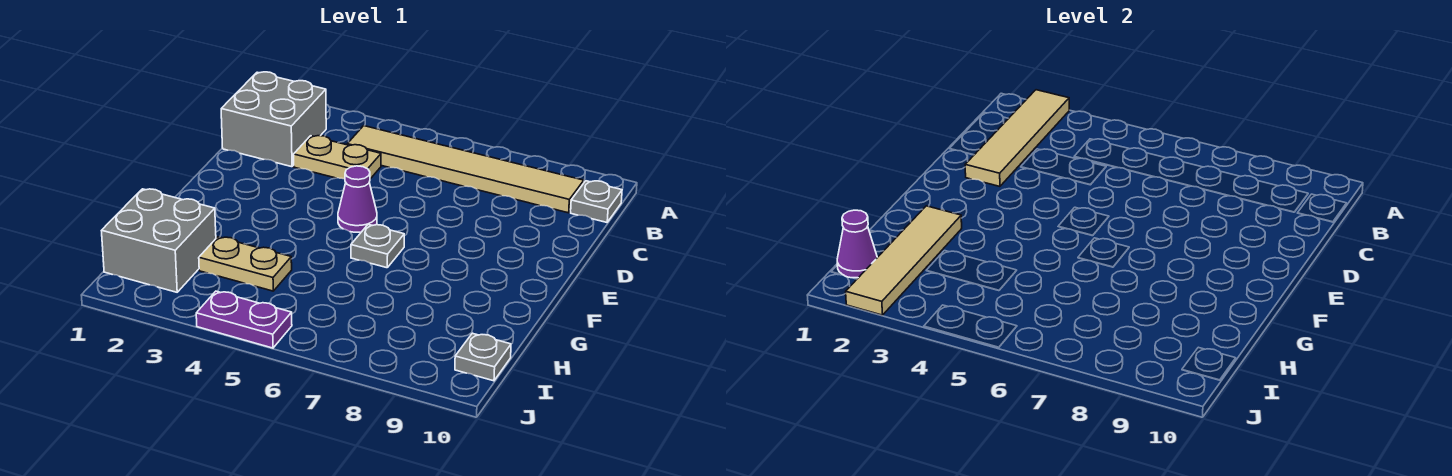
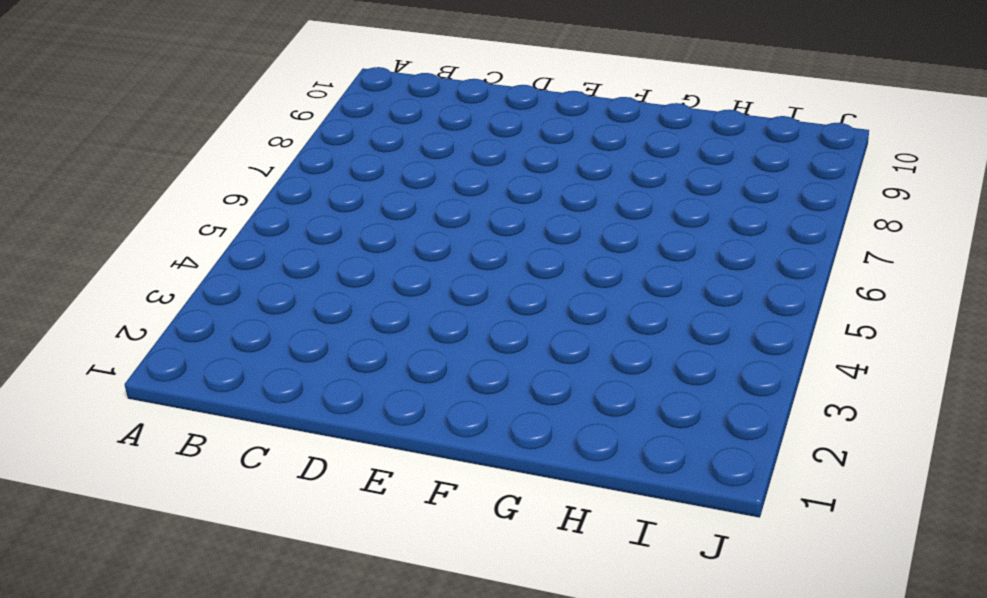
none -> grey 2x2 brick [221,72,326,167]
none -> tan 1x6 tile [347,126,584,213]
none -> grey 1x1 plate [571,181,622,222]

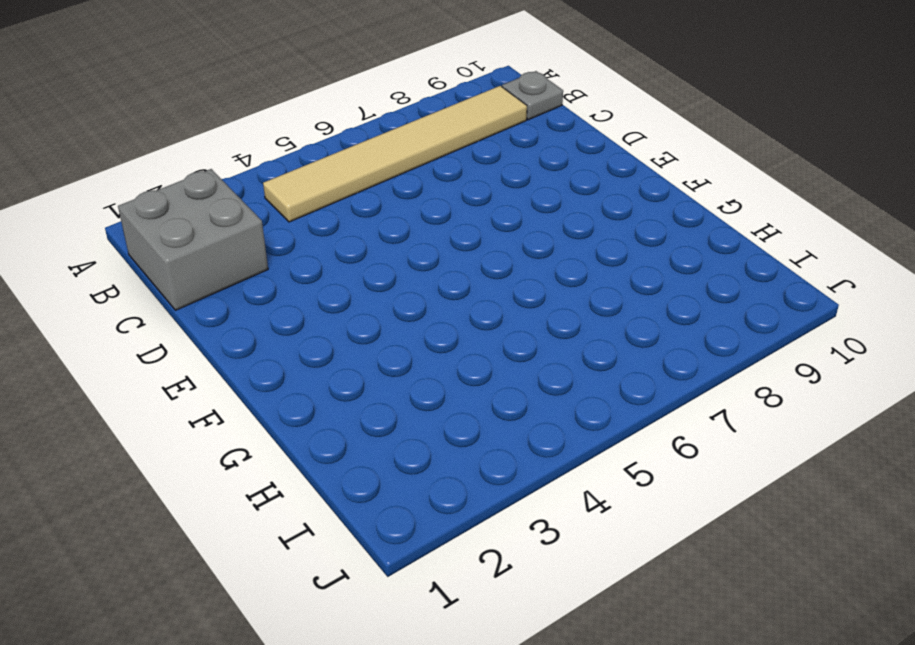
none -> tan 1x2 plate [294,136,381,179]
none -> purple 1x1 cone [338,166,377,232]
none -> grey 1x1 plate [351,224,404,268]

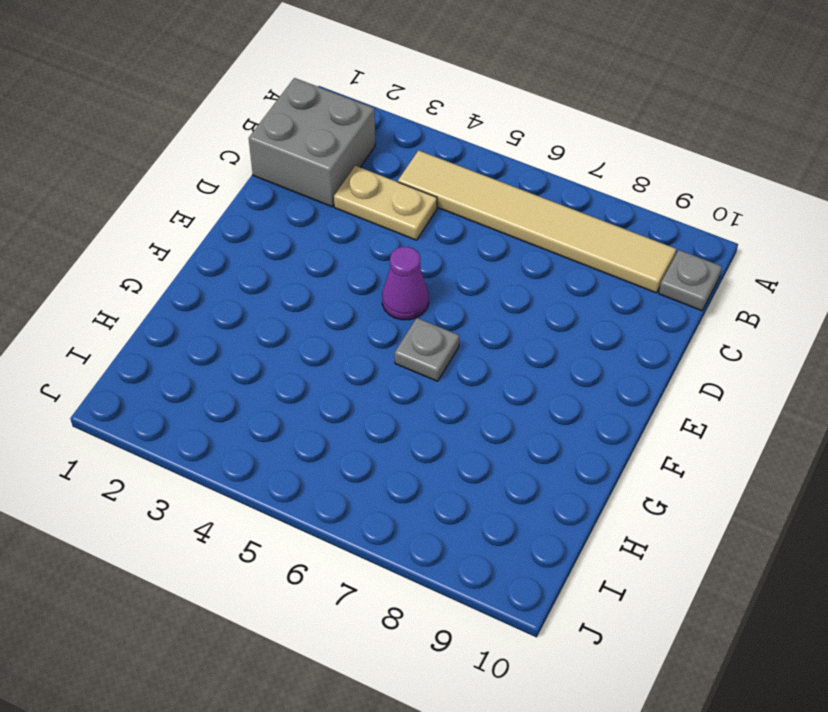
none -> grey 2x2 brick [101,189,216,292]
none -> tan 1x2 plate [199,237,292,291]
none -> grey 1x1 plate [455,333,511,381]

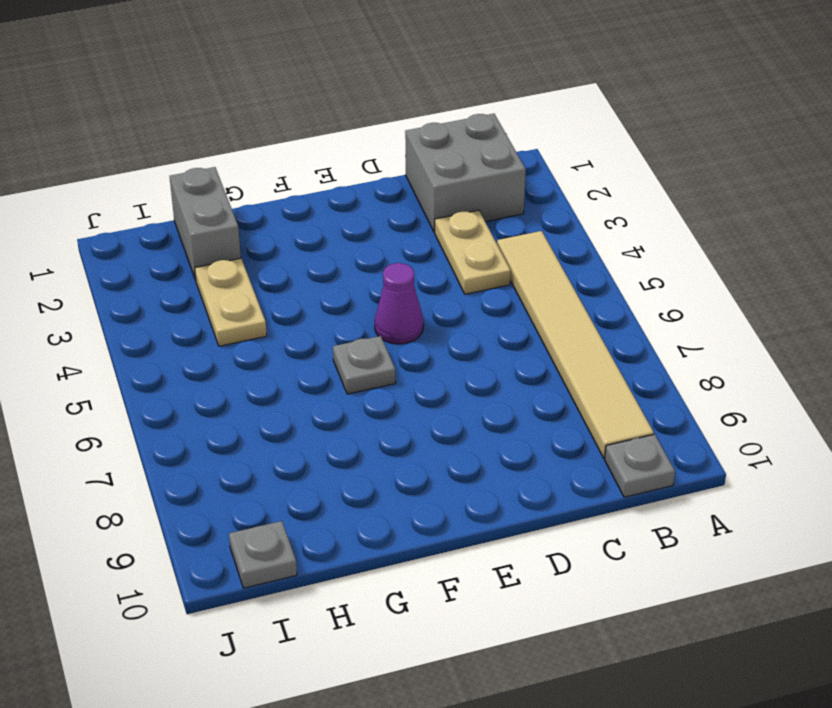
grey 1x2 brick [170,167,241,280] -> grey 2x2 brick [101,189,216,292]
none -> purple 1x2 plate [196,291,292,348]
none -> tan 1x4 tile [965,90,1069,186]
none -> tan 1x4 tile [846,206,962,315]

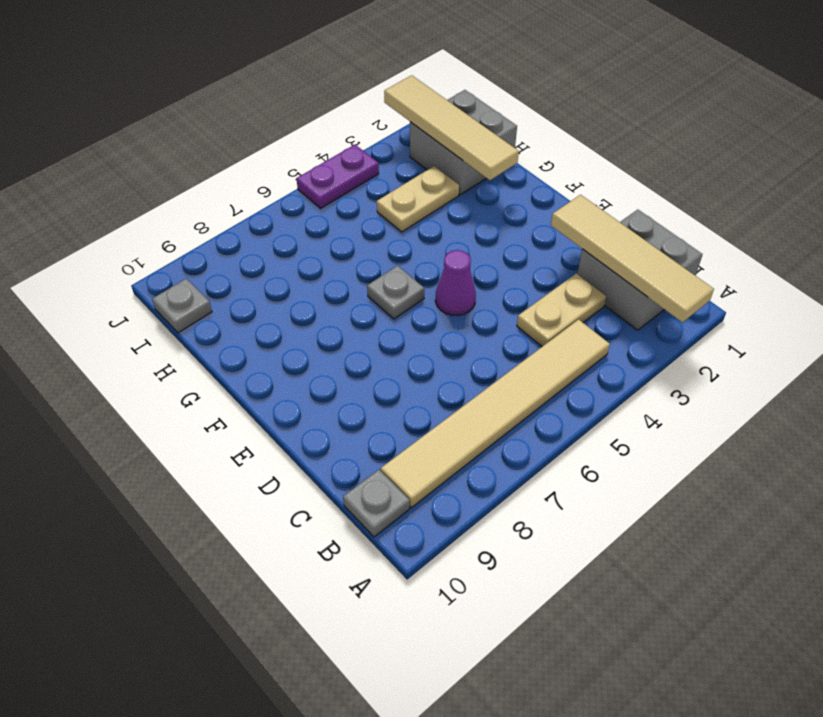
none -> purple 1x1 cone [837,210,877,278]

